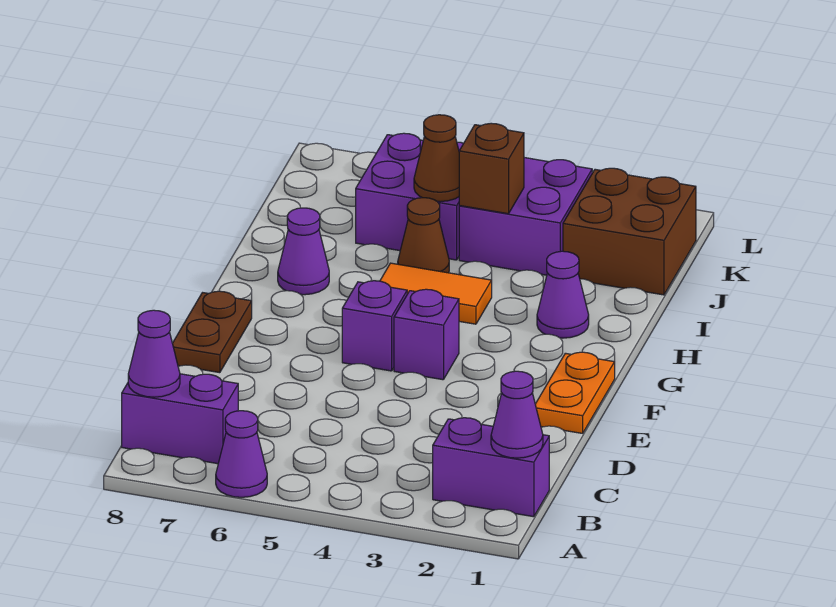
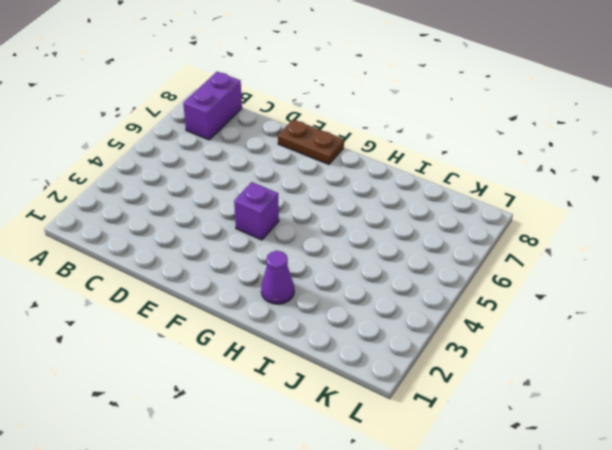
none -> purple 1x1 cone [216,411,267,497]
none -> purple 1x2 brick [433,418,549,517]
none -> orange 1x2 plate [535,352,615,433]

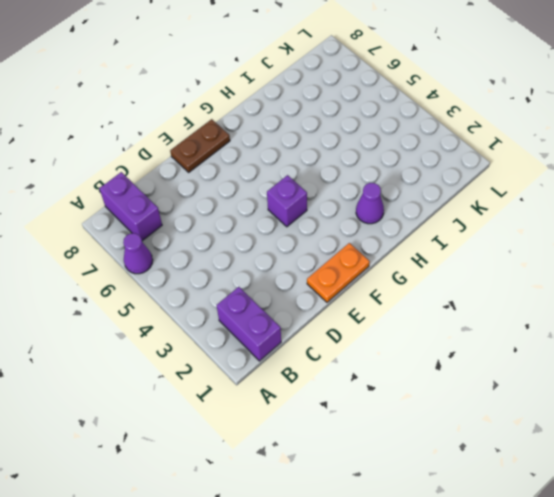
none -> purple 1x1 brick [342,281,407,371]
none -> orange 1x2 tile [380,263,492,324]
none -> purple 1x1 cone [278,208,329,295]

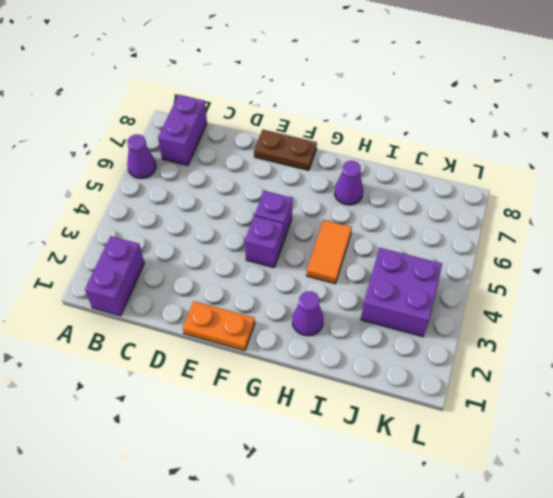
none -> brown 1x1 cone [398,198,449,273]
none -> brown 2x2 brick [563,168,696,295]
none -> purple 2x2 brick [356,133,464,260]

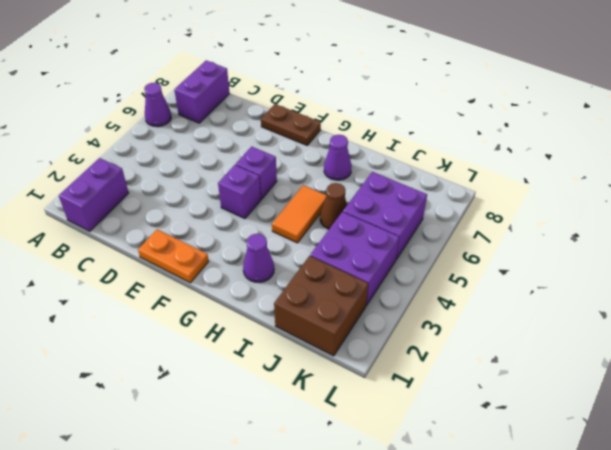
none -> purple 1x1 cone [491,371,543,458]
none -> purple 1x1 cone [128,310,180,397]
none -> brown 1x1 brick [459,123,524,214]

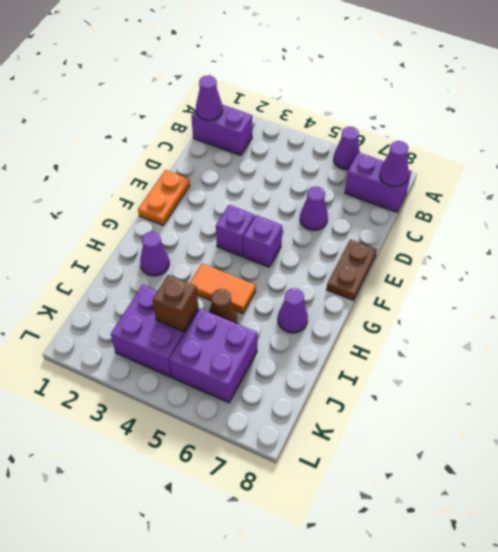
purple 1x1 cone [300,187,328,230] -> none
none -> brown 2x2 brick [563,168,696,295]
none -> brown 1x1 cone [414,115,459,202]

